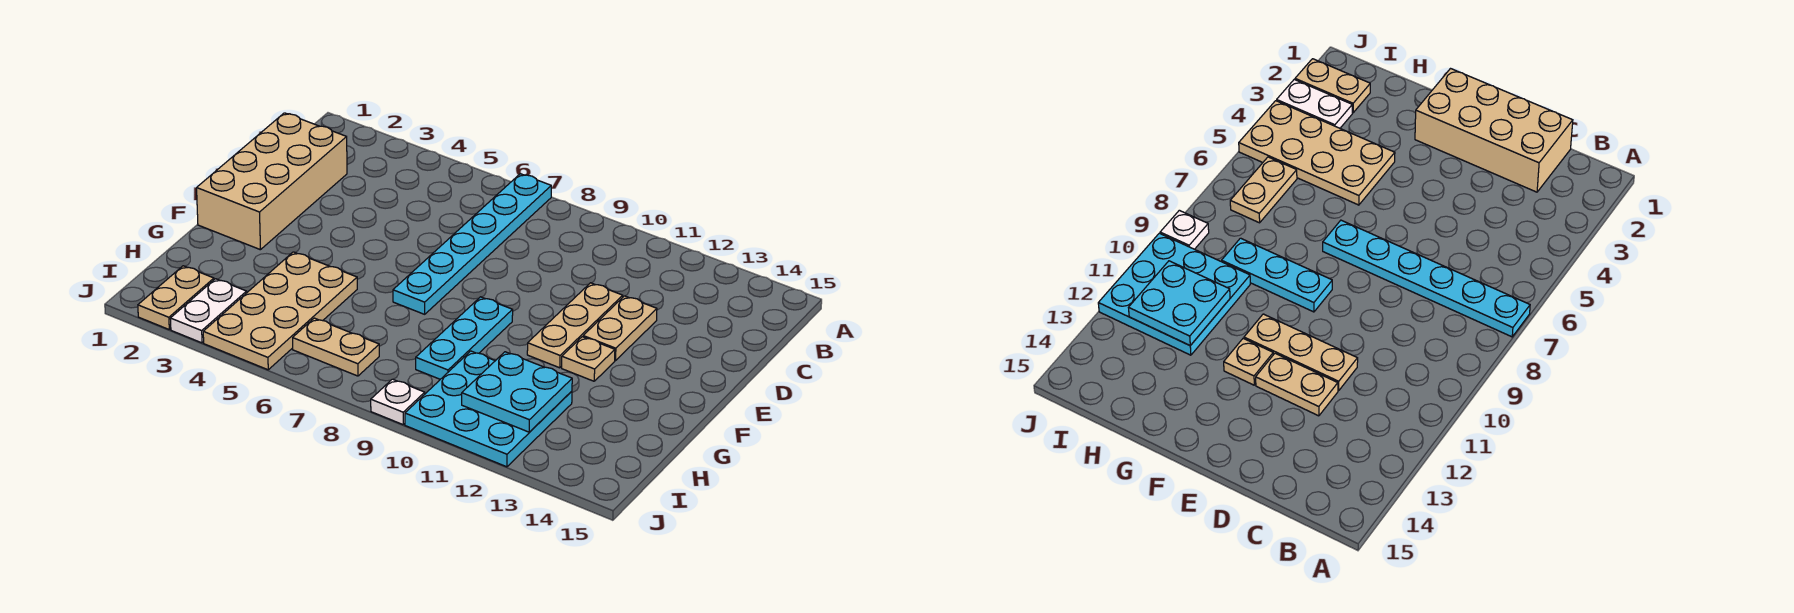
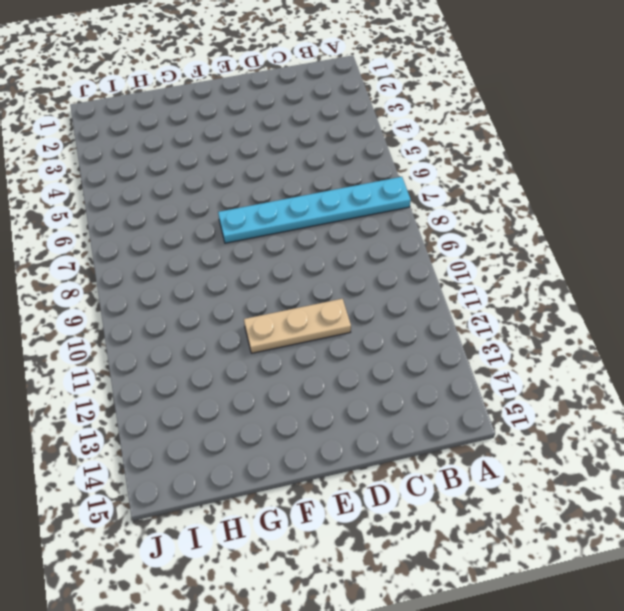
none -> tan 2x4 brick [197,113,347,250]
none -> tan 1x2 plate [583,296,657,361]
none -> cyan 1x3 plate [416,297,513,379]

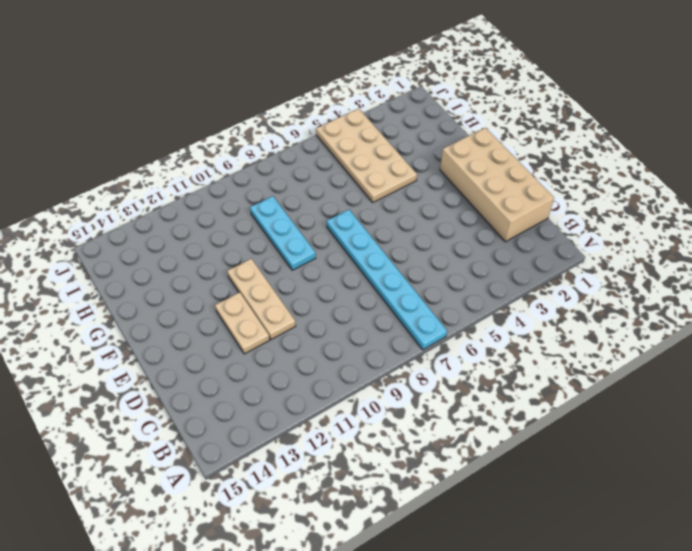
none -> tan 1x1 plate [562,337,615,381]
none -> cyan 3x3 plate [405,351,572,467]
none -> tan 1x2 plate [138,266,214,329]

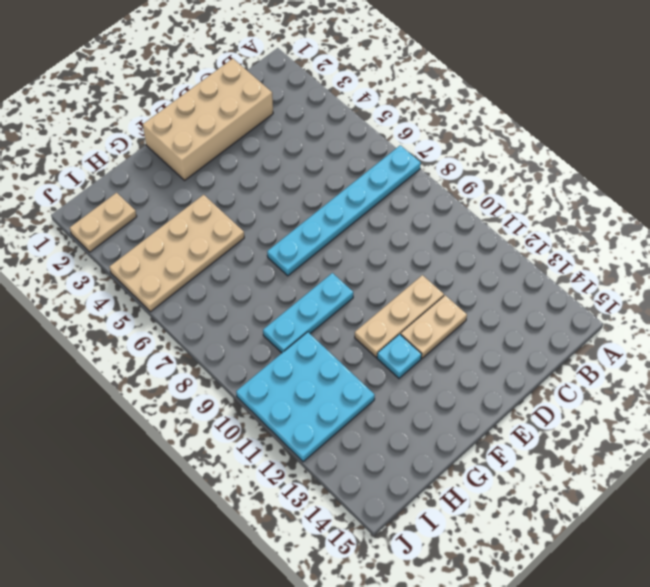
cyan 1x1 plate [377,334,422,378] -> tan 1x1 plate [562,337,615,381]
none -> white 1x2 plate [170,279,247,343]
none -> tan 1x2 plate [293,318,379,376]
none -> white 1x1 plate [371,379,425,424]

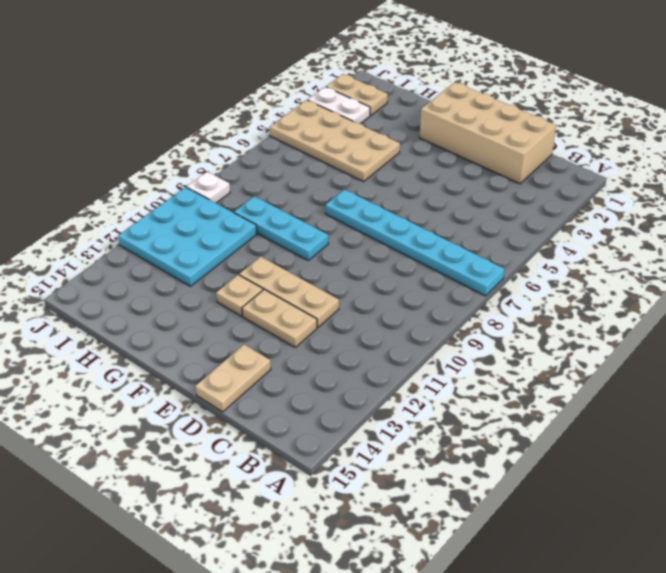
tan 1x2 plate [195,344,271,412] -> tan 1x2 plate moved to [293,318,379,376]
none -> cyan 2x2 plate [462,352,572,432]

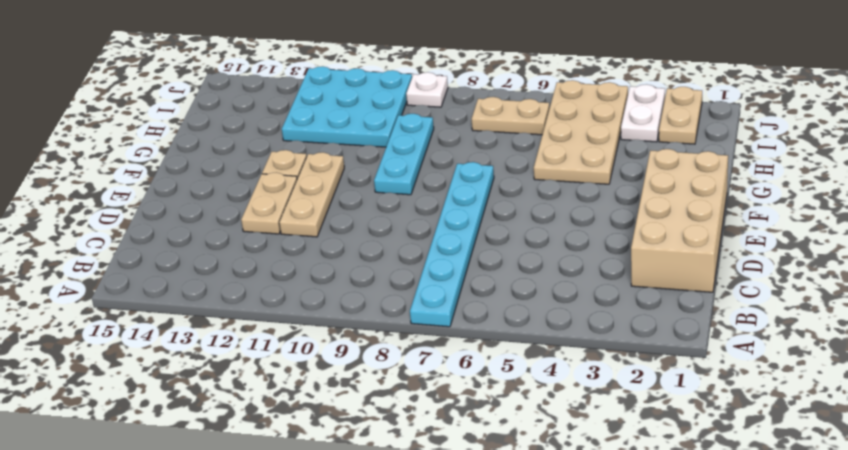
none -> cyan 2x2 plate [462,352,572,432]

